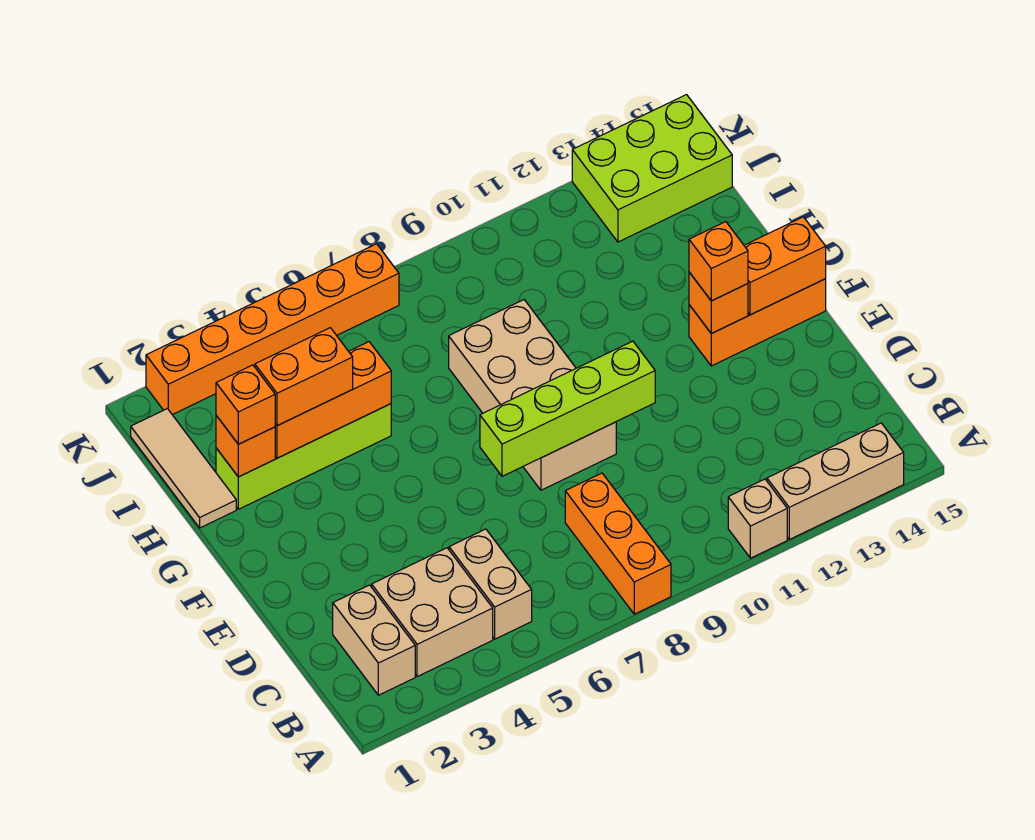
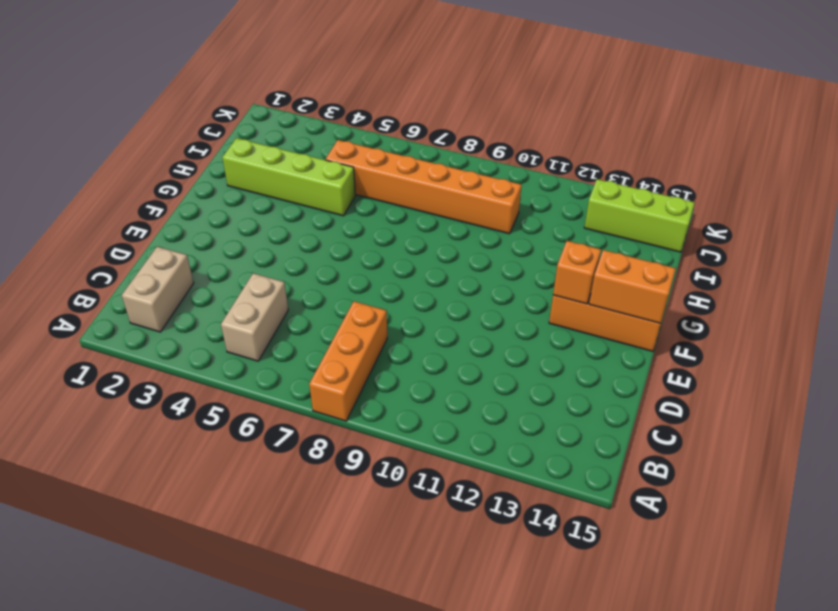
orange 1x6 brick [325,140,521,234] -> orange 1x6 brick moved to [146,244,399,415]
lime 1x3 brick [584,179,695,252] -> lime 2x3 brick [572,95,732,242]
none -> tan 1x1 brick [728,479,787,558]
none -> tan 1x3 brick [767,423,904,539]
none -> tan 2x2 brick [372,548,493,677]

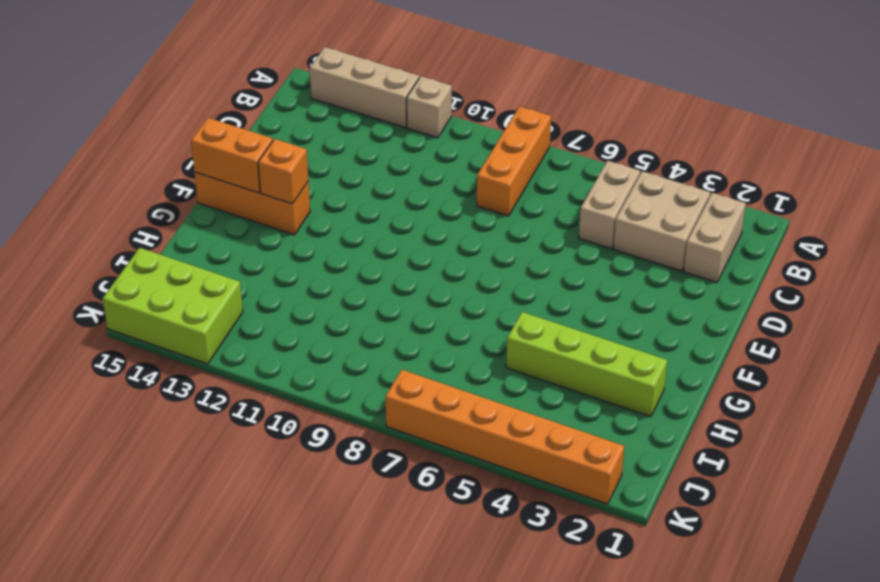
none -> tan 2x4 brick [449,300,616,490]
none -> tan 1x3 tile [131,409,236,528]
none -> lime 1x4 brick [480,341,655,476]

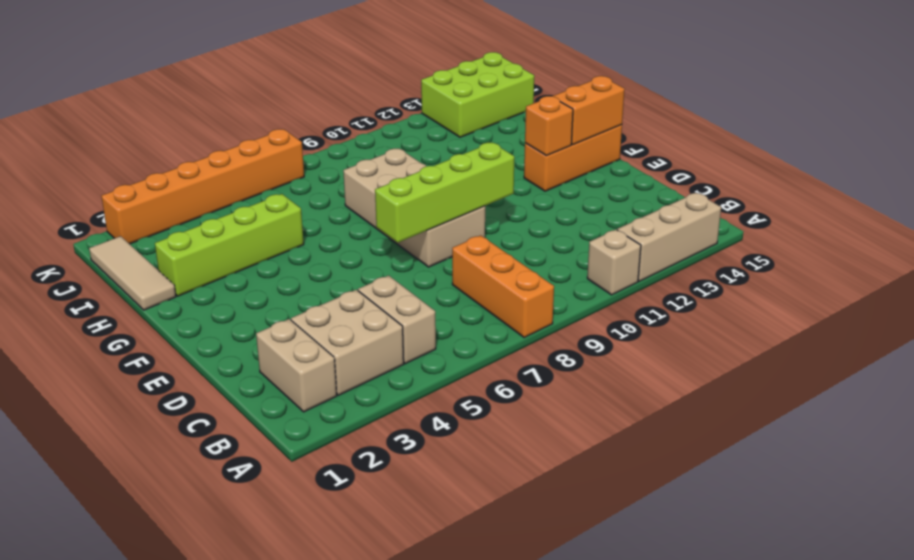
none -> orange 1x1 brick [216,416,275,477]
none -> orange 1x3 brick [275,342,391,458]
none -> orange 1x1 brick [689,222,748,301]

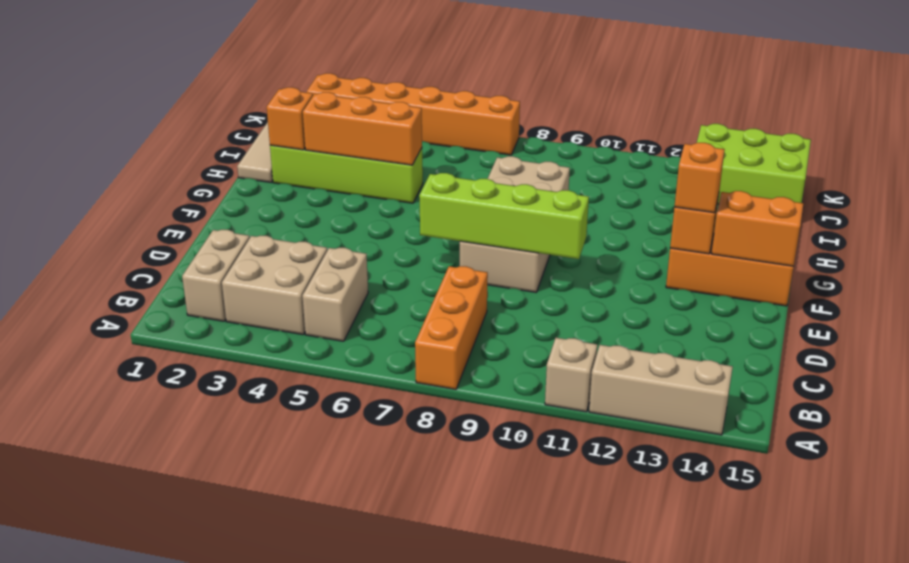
none -> orange 1x1 brick [216,365,275,444]
none -> orange 1x2 brick [255,328,353,426]

